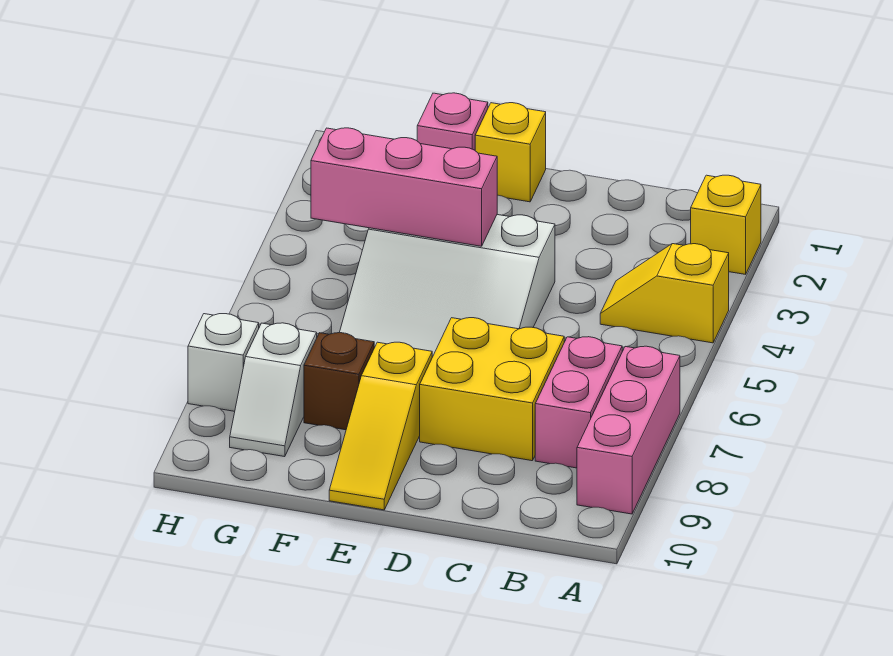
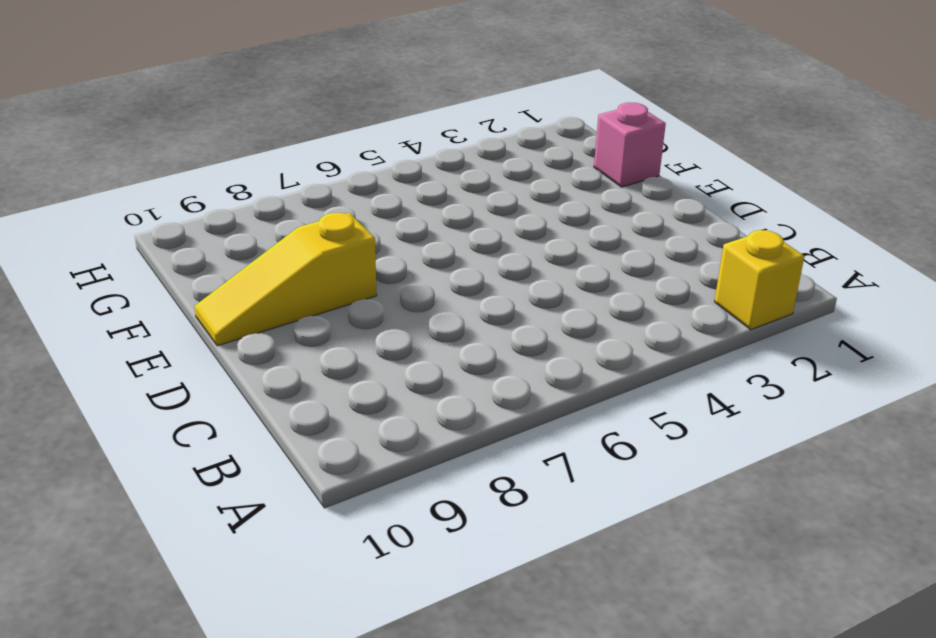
none -> yellow 1x2 slope [600,244,729,343]
none -> pink 1x3 brick [577,346,680,514]
none -> pink 1x2 brick [535,337,622,468]

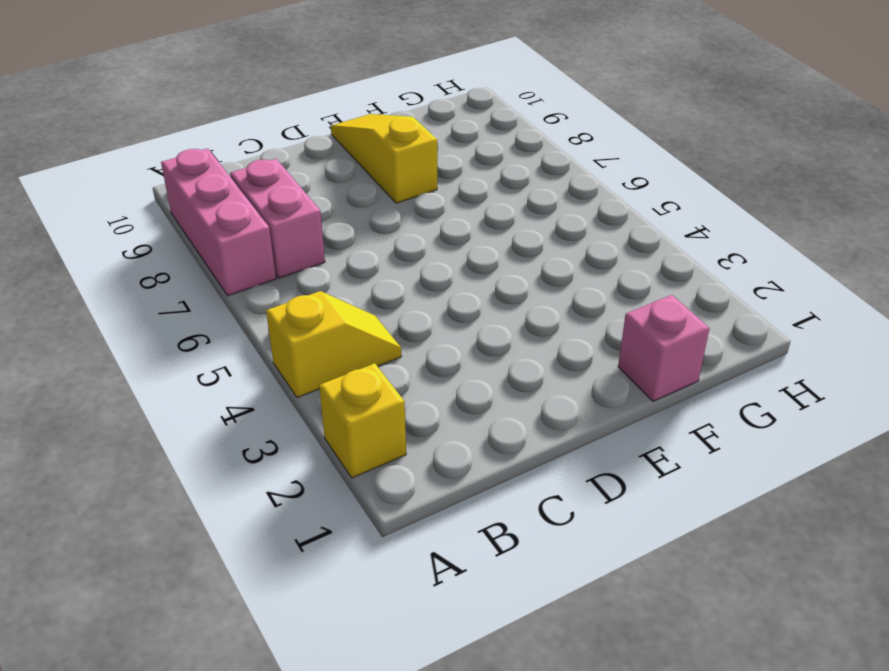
none -> yellow 2x2 brick [420,318,564,461]
none -> white 3x3 slope [339,215,555,357]
none -> yellow 1x1 brick [475,103,546,202]

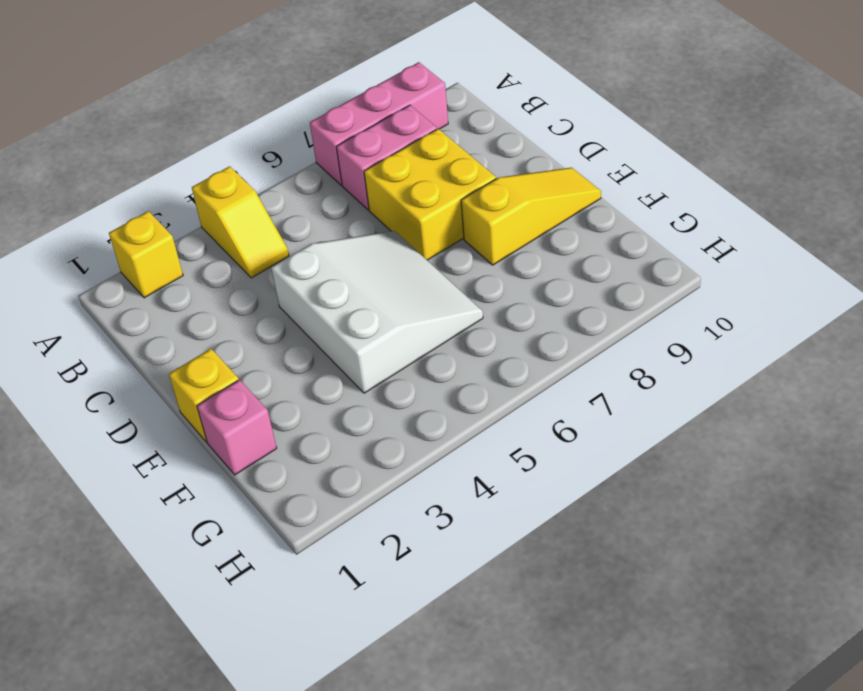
none -> brown 1x1 brick [304,333,374,430]
none -> white 1x2 slope [230,323,317,457]
none -> white 1x1 brick [188,314,259,411]

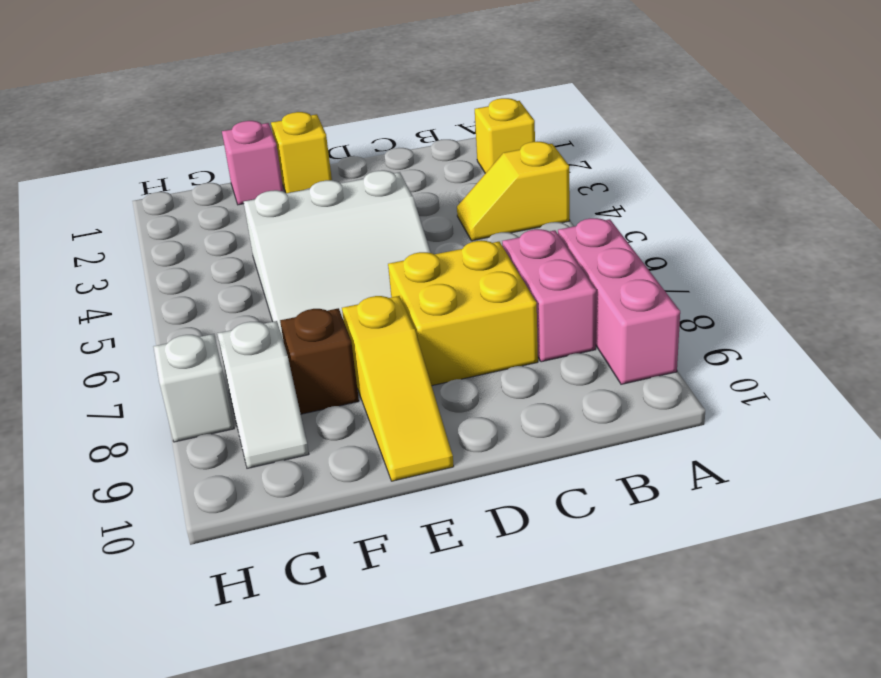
none -> pink 1x3 brick [311,128,497,246]

